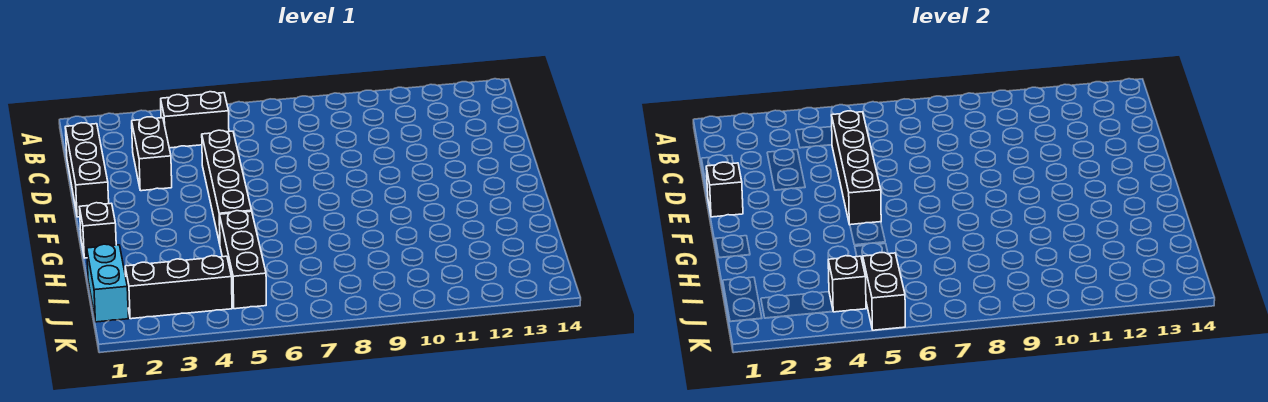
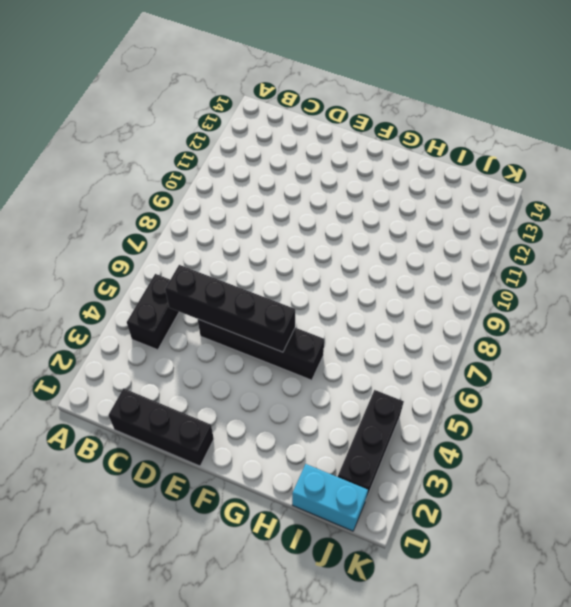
none -> black 1x2 brick [132,117,172,191]
none -> black 1x1 brick [80,203,116,258]
none -> black 1x3 brick [220,211,266,309]

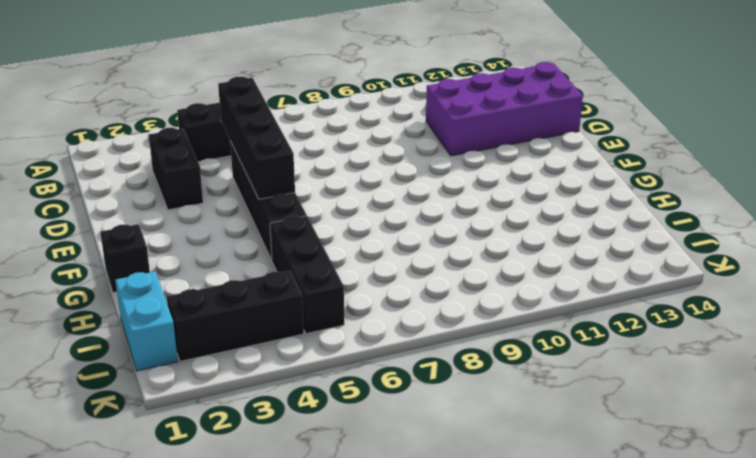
purple 2x4 brick [426,62,583,156] -> none
none -> black 1x3 brick [65,123,109,217]
none -> black 1x1 brick [706,162,743,217]
none -> black 1x1 brick [828,256,866,312]

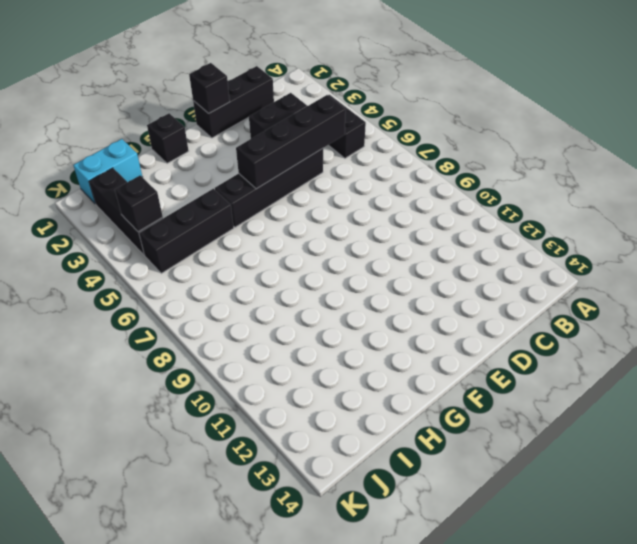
none -> black 1x2 brick [863,253,905,330]

